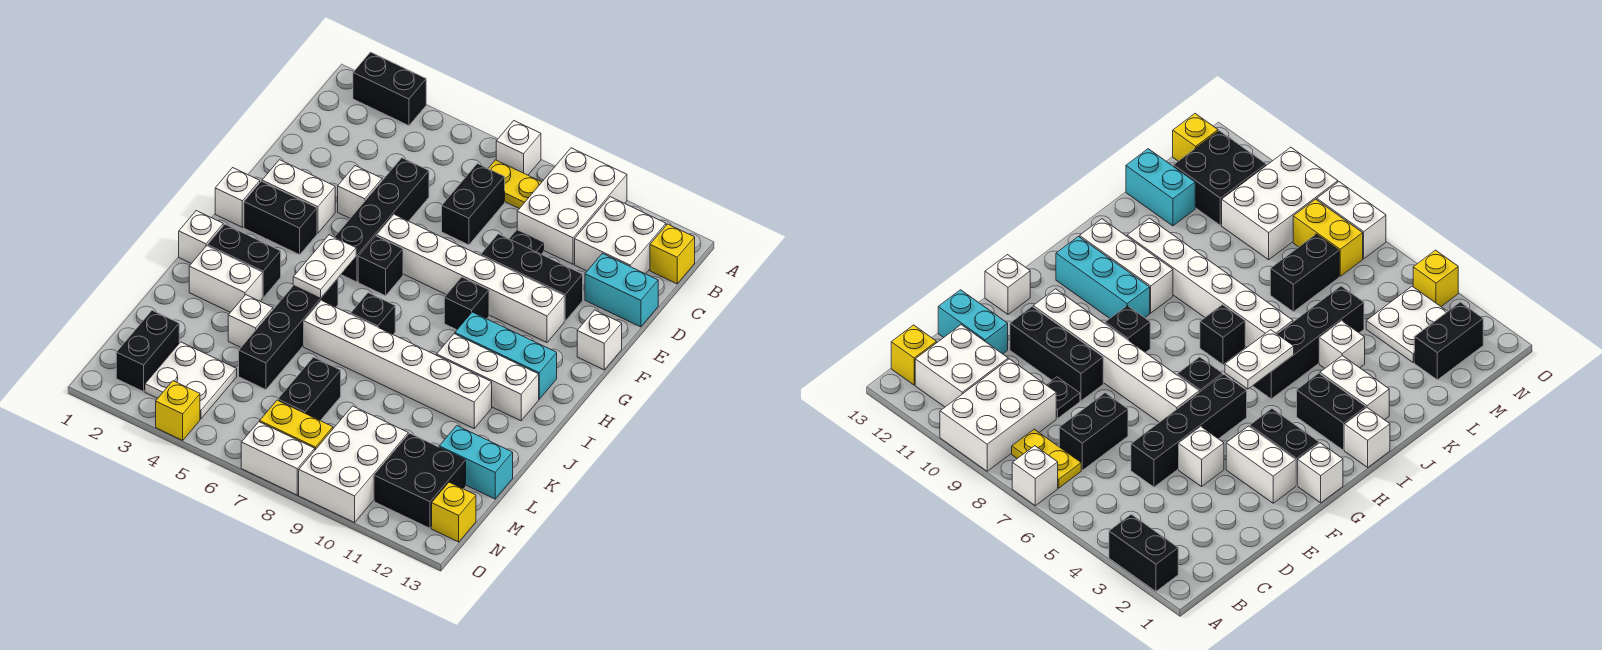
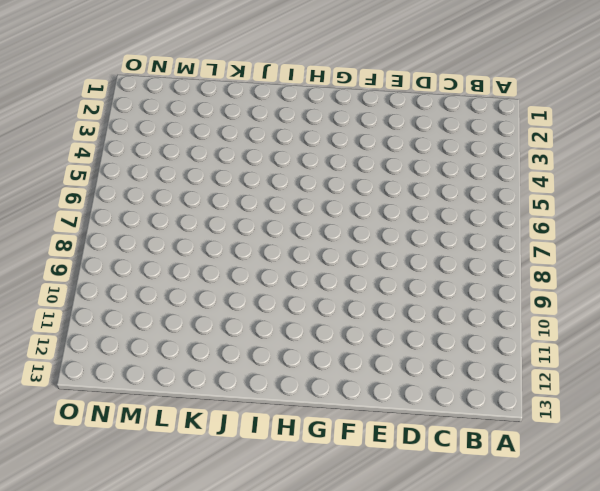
none -> black 1x2 brick [353,52,426,126]
none -> white 1x1 brick [496,121,541,175]
none -> white 2x3 brick [517,148,627,264]
none -> yellow 1x2 plate [488,160,542,209]

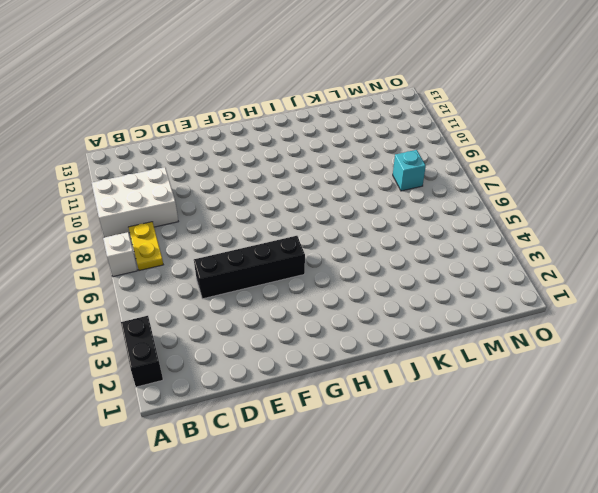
cyan 1x1 brick [393,150,426,191] -> none
none -> white 2x2 brick [575,197,666,274]
none -> yellow 1x1 brick [650,224,695,284]
none -> black 1x2 brick [442,164,505,245]
none -> black 1x1 plate [509,230,544,254]

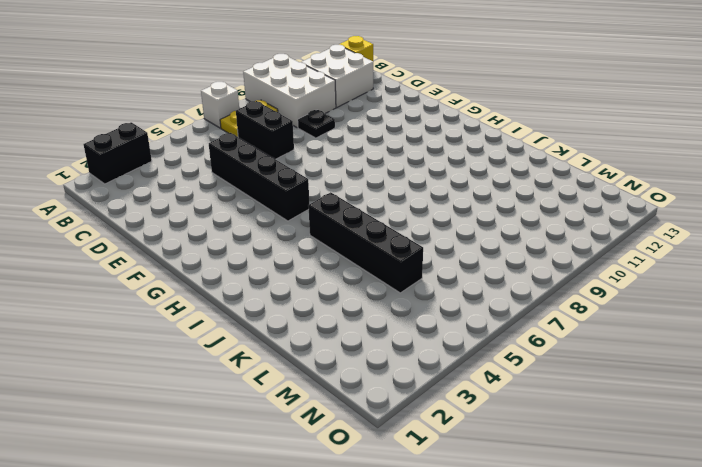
none -> cyan 1x2 brick [585,253,658,327]
none -> white 1x1 brick [338,166,382,218]
none -> black 1x3 brick [481,234,583,321]
none -> white 1x2 brick [262,160,335,233]

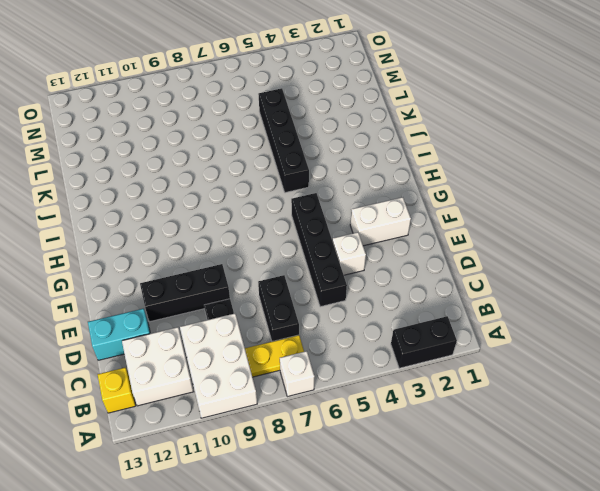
none -> white 1x6 brick [377,215,564,342]
none -> white 1x1 brick [577,310,622,370]
none -> white 1x1 brick [215,168,260,227]
none -> black 1x2 brick [244,181,317,255]

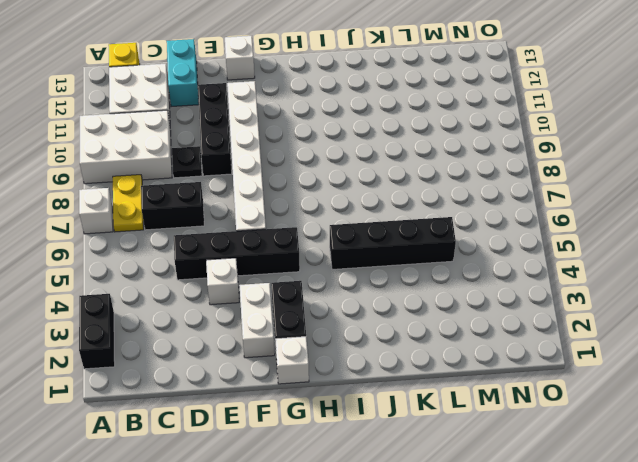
none -> black 1x1 brick [358,236,403,296]
none -> black 1x1 brick [444,277,489,330]
none -> cyan 1x3 brick [455,312,557,399]
none -> white 1x1 brick [179,211,223,263]

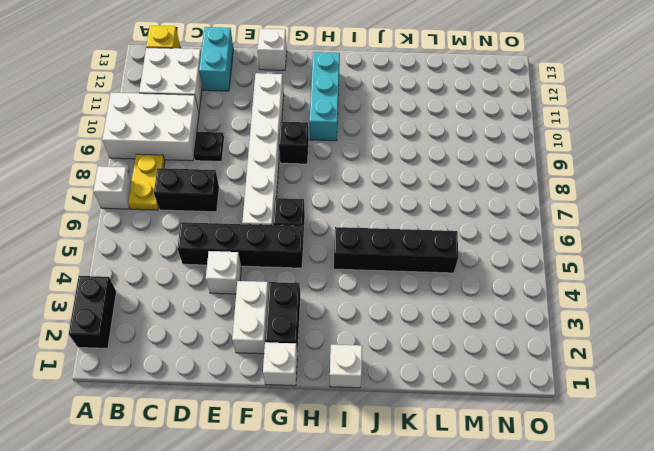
none -> black 1x3 brick [481,234,583,321]
none -> black 1x2 brick [207,224,281,298]
none -> black 1x1 brick [351,293,395,334]
none -> white 1x3 brick [437,334,539,421]

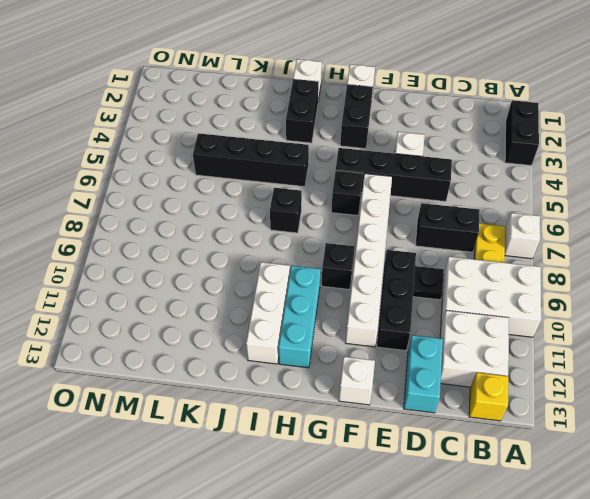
none -> white 1x2 brick [262,160,335,233]
none -> white 1x2 brick [189,246,262,312]
none -> white 1x6 brick [304,301,492,428]
none -> white 1x1 brick [228,295,273,347]

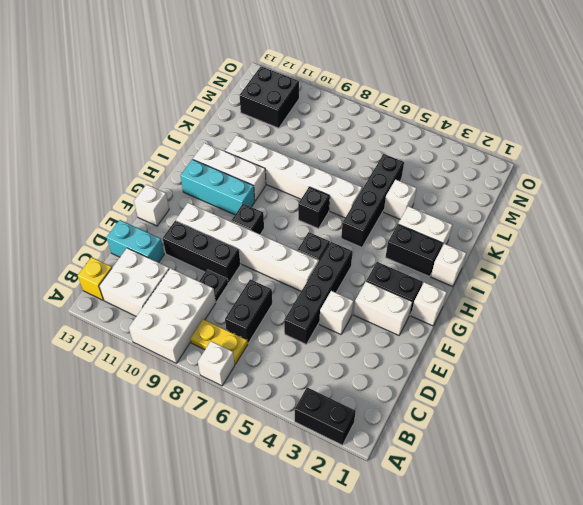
none -> black 1x2 brick [278,357,341,421]
none -> cyan 1x2 brick [439,426,513,499]
none -> black 1x2 brick [116,310,179,392]
none -> white 2x2 plate [145,342,237,419]

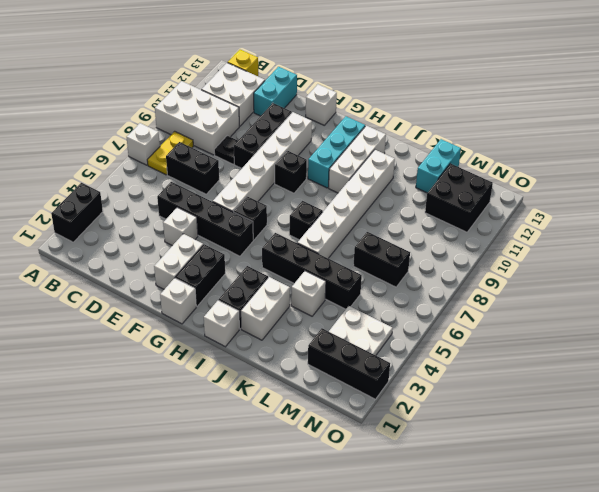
black 1x3 brick [308,328,390,399] -> black 1x2 brick [116,310,179,392]
none -> white 2x3 brick [299,406,408,522]
none -> yellow 1x2 brick [260,400,333,450]
none -> yellow 1x1 brick [432,482,476,542]
none -> yellow 1x1 brick [156,381,200,440]

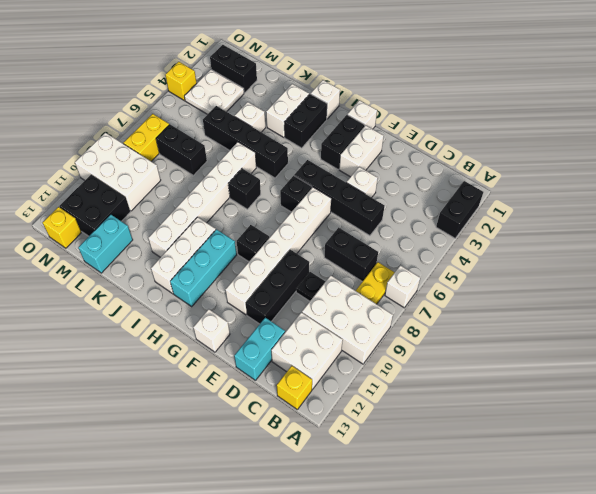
none -> white 1x2 brick [241,422,315,495]
none -> white 1x2 plate [293,235,356,298]

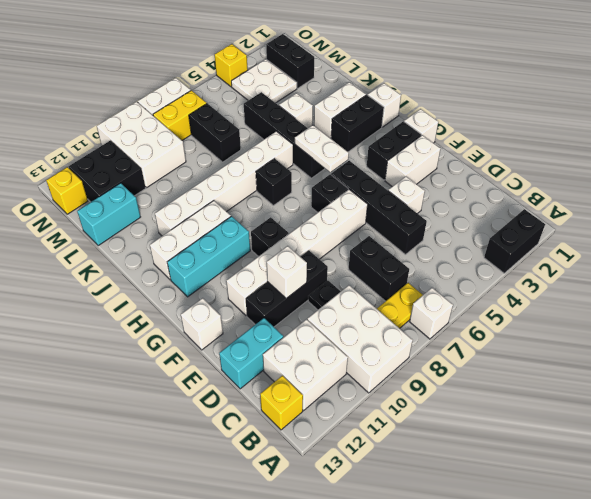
white 1x1 brick [267,246,307,298] -> none

